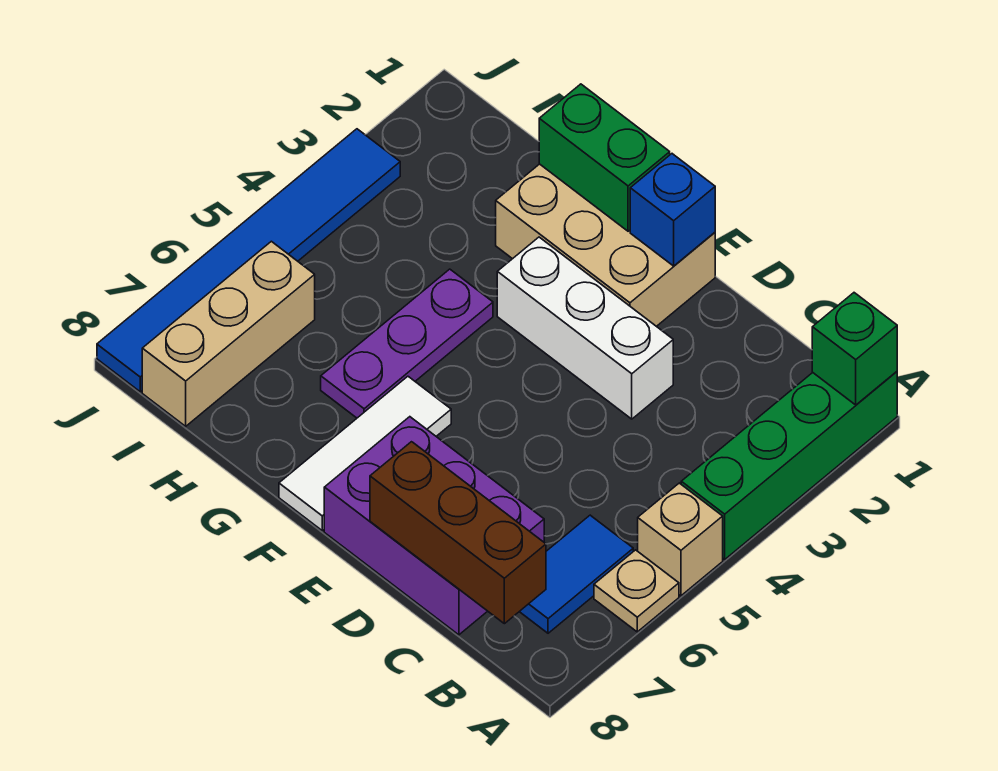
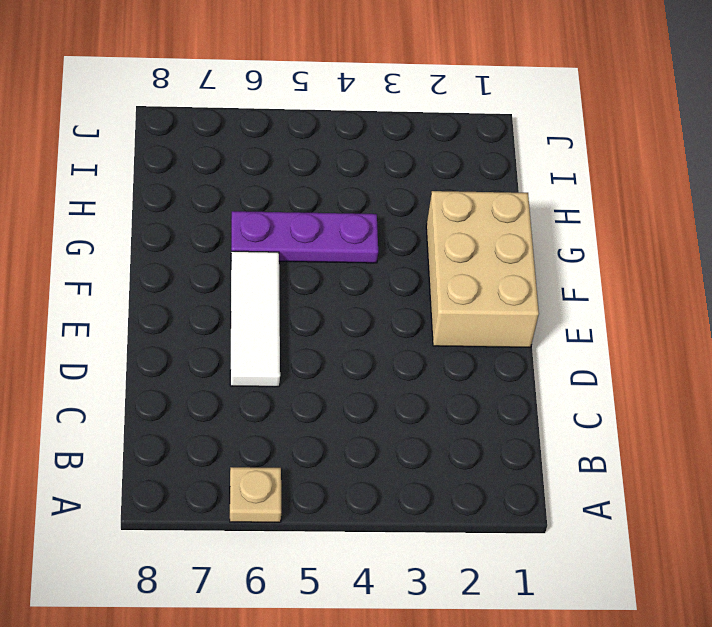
white 1x3 tile [230,251,280,387] -> white 1x3 tile turned to [279,376,451,530]
none -> green 1x4 brick [681,372,897,559]
none -> tan 1x1 brick [638,483,723,596]
none -> blue 1x2 tile [519,515,633,633]

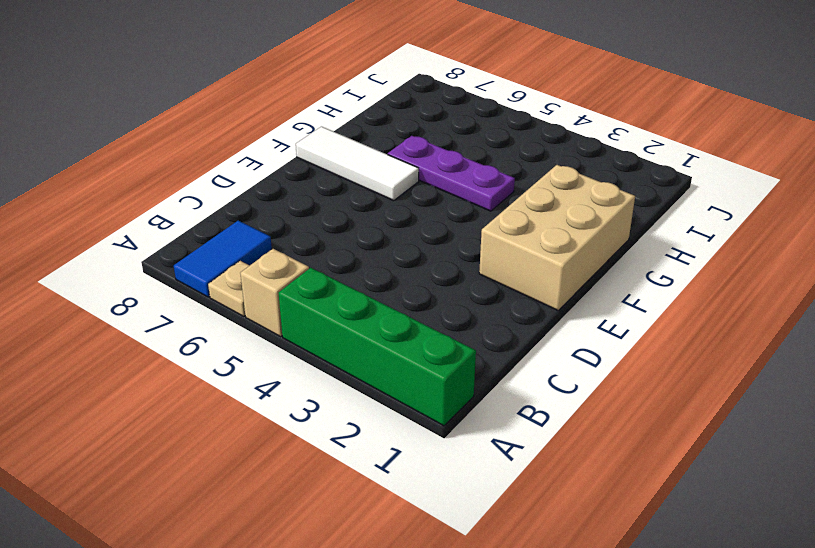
blue 1x2 tile [174,221,272,297] -> blue 1x2 tile turned to [519,515,633,633]
none -> purple 2x3 brick [324,417,544,635]
none -> white 1x3 brick [497,237,673,419]
none -> tan 1x3 brick [142,241,315,426]

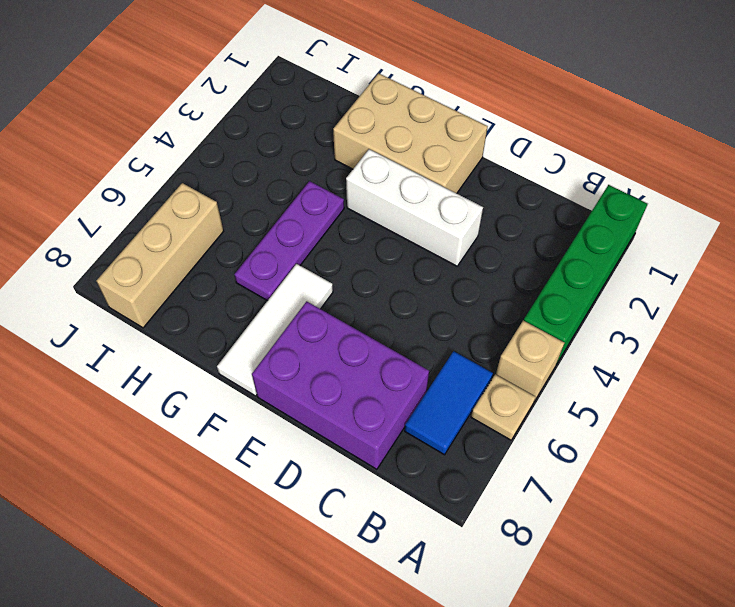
none -> blue 1x6 tile [97,129,400,392]
none -> green 1x1 brick [812,293,897,405]
none -> brown 1x3 brick [370,442,546,624]

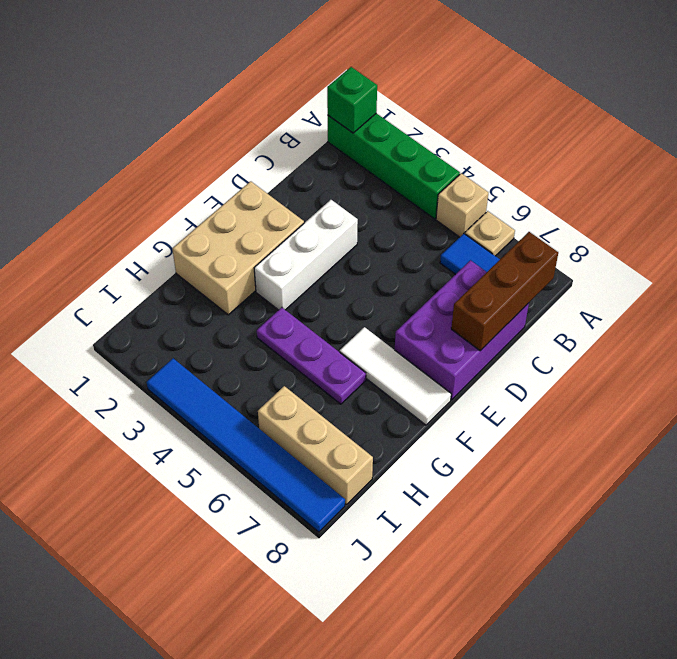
none -> blue 1x1 brick [630,154,715,266]
none -> green 1x2 brick [539,84,670,231]

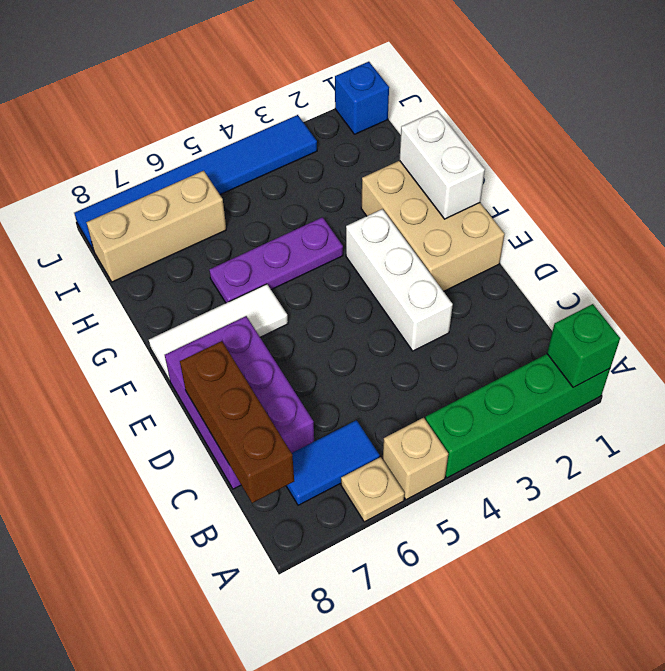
white 1x2 brick [400,110,485,219] -> green 1x2 brick [539,84,670,231]
blue 1x1 brick [335,62,389,134] -> blue 1x1 brick moved to [630,154,715,266]

